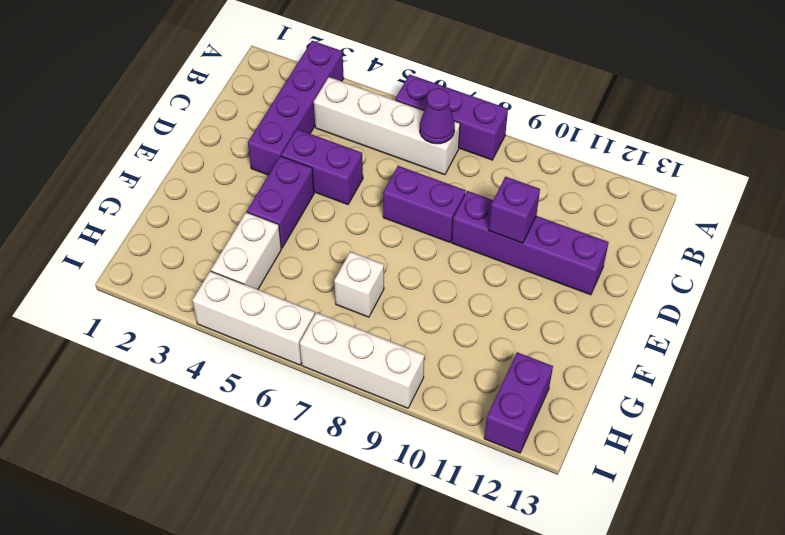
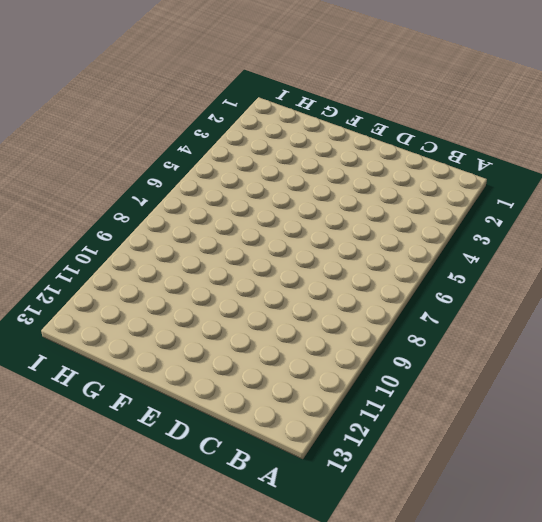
none -> purple 1x4 brick [248,41,344,175]
none -> purple 1x3 brick [395,74,508,160]
none -> white 1x4 brick [314,77,460,175]

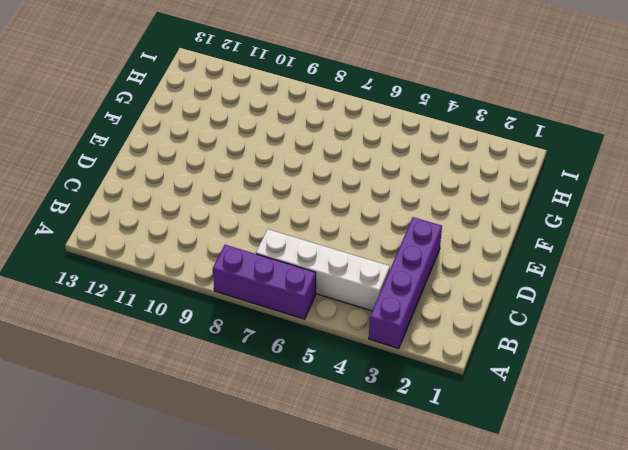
none -> purple 1x2 brick [281,129,363,204]
none -> purple 1x2 brick [383,166,466,242]
none -> purple 1x4 brick [452,191,609,295]

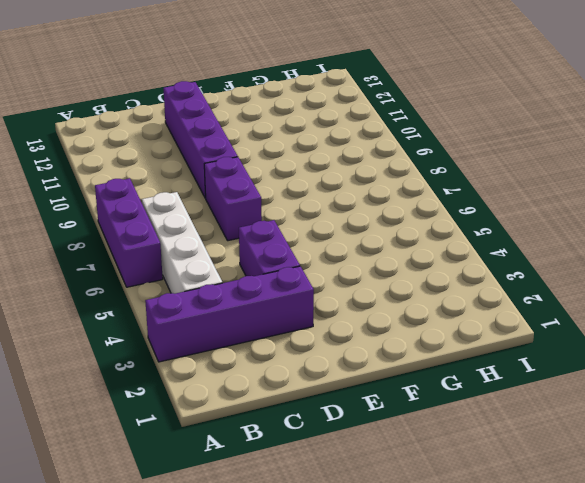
none -> purple 1x2 brick [247,156,314,248]
none -> white 1x2 brick [211,212,281,289]
none -> white 1x1 brick [334,252,384,317]

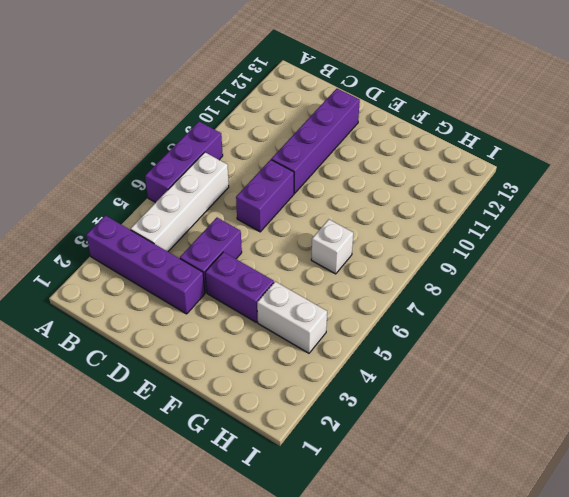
none -> purple 1x2 brick [484,352,553,453]
none -> white 1x3 brick [192,271,315,365]
none -> white 1x3 brick [300,313,424,408]

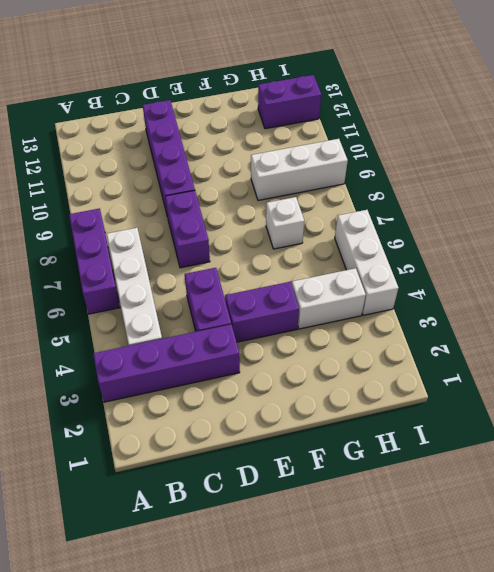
white 1x3 brick [251,139,348,200] -> white 1x3 brick turned to [300,313,424,408]
none -> purple 1x1 cone [420,88,455,144]
none -> purple 1x1 brick [489,177,540,243]

